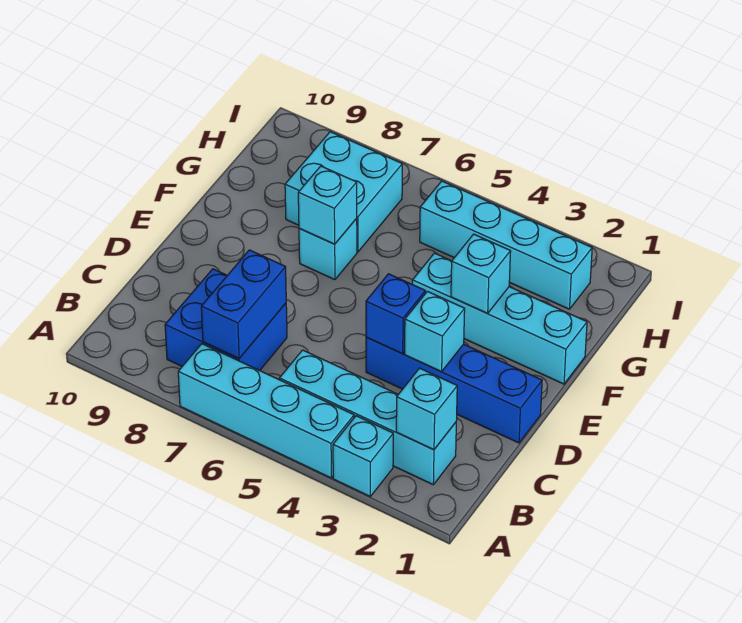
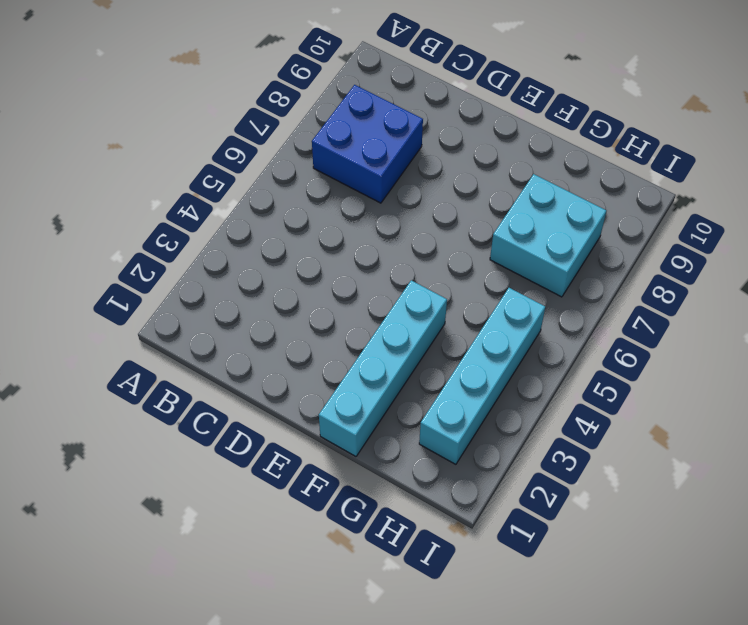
none -> cyan 1x1 brick [333,416,393,496]
none -> cyan 1x4 brick [178,344,354,478]
none -> cyan 1x4 brick [279,350,456,485]

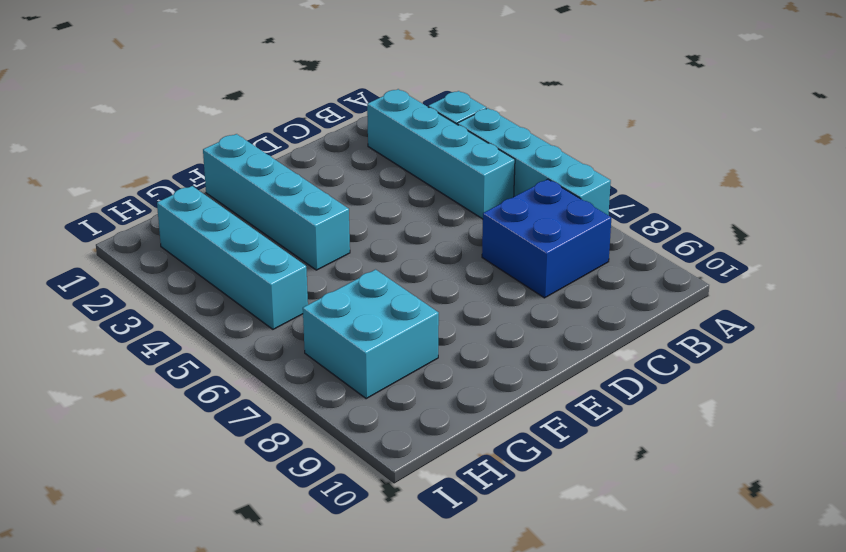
none -> blue 1x4 brick [366,337,542,443]
none -> cyan 1x1 brick [299,219,357,280]
none -> cyan 1x1 brick [396,368,457,450]

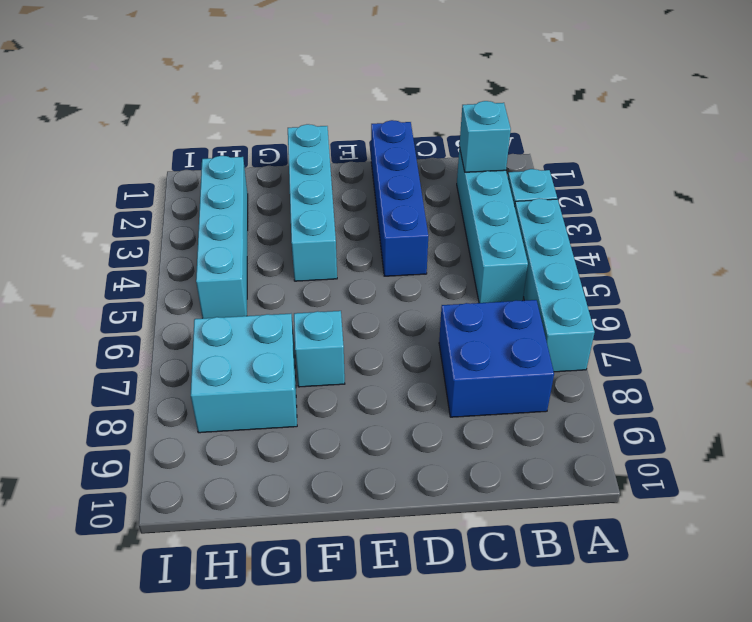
none -> blue 1x2 brick [201,250,286,359]
none -> cyan 1x1 brick [405,291,465,372]
none -> blue 1x1 brick [366,274,425,354]

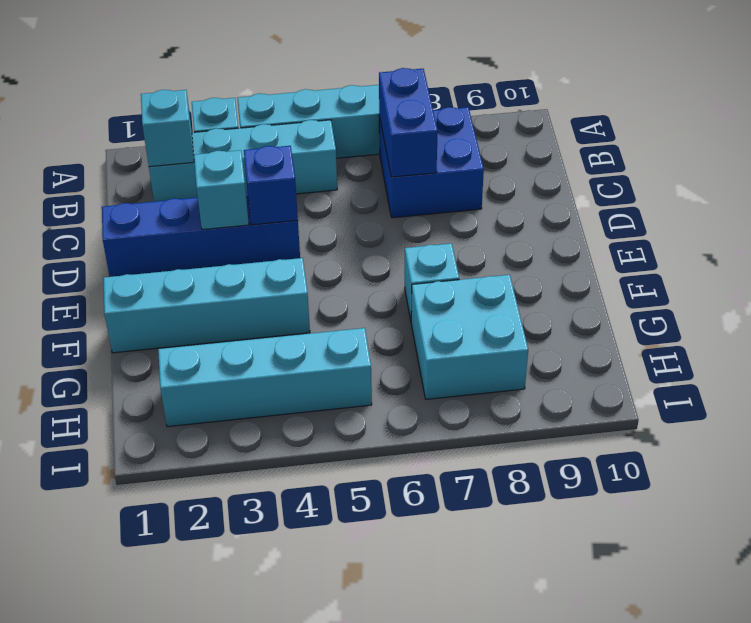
none -> cyan 1x1 brick [451,234,511,313]
none -> cyan 1x1 brick [298,166,357,244]

